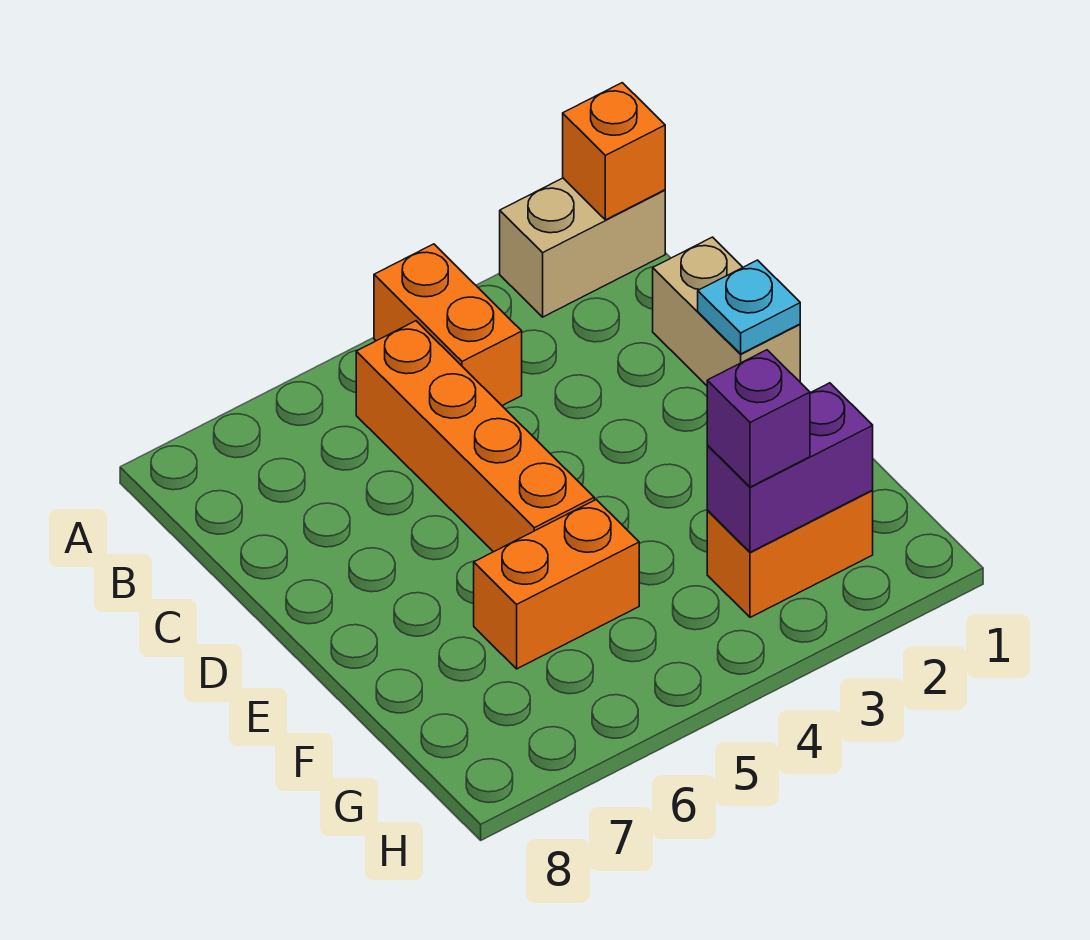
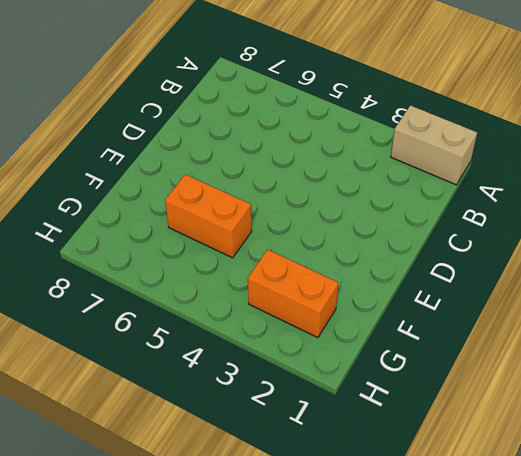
none -> orange 1x2 brick [374,244,522,406]
none -> orange 1x4 brick [356,321,594,552]

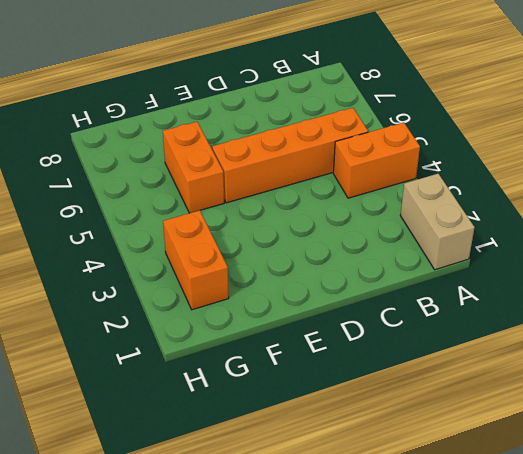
none -> tan 1x2 brick [653,237,800,386]
none -> orange 1x1 brick [563,83,665,220]

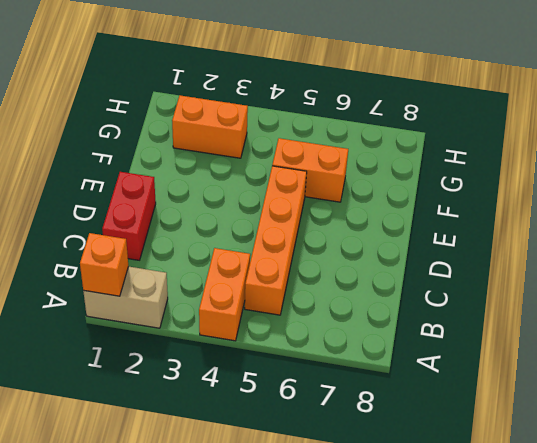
red 1x2 brick [102,172,156,260] -> tan 1x2 brick [653,237,800,386]
none -> cyan 1x1 plate [698,260,800,354]
none -> purple 1x2 brick [707,383,873,552]

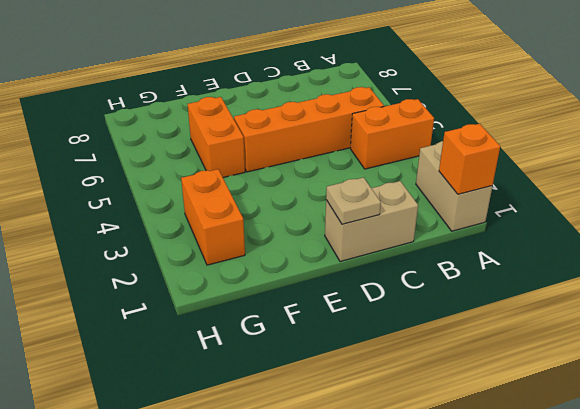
tan 1x1 plate [326,178,381,224] -> cyan 1x1 plate [698,260,800,354]
none -> purple 1x2 brick [707,383,873,552]
none -> purple 1x1 brick [707,350,810,487]

